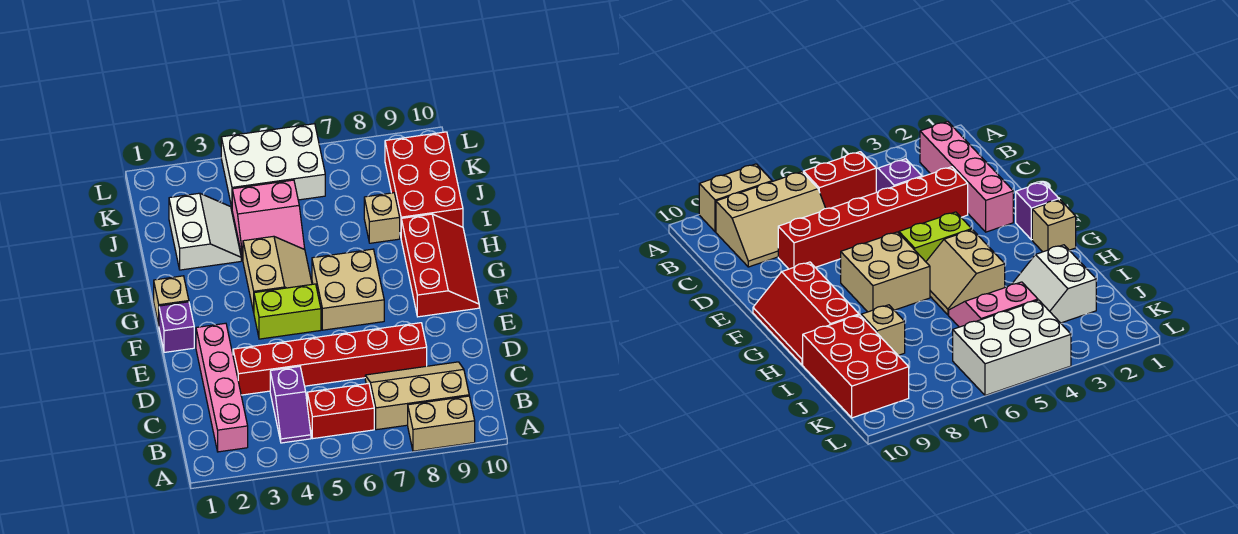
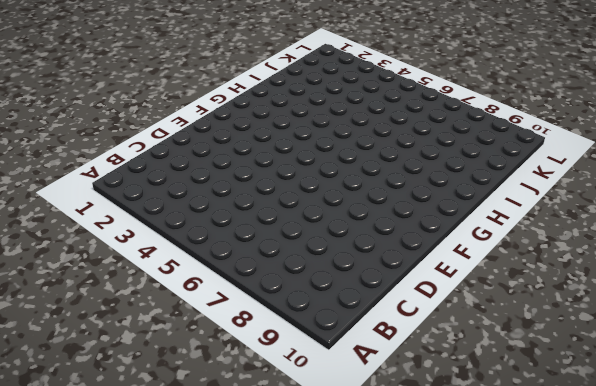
none -> tan 1x2 brick [408,396,475,451]
none -> pink 1x4 brick [196,323,248,452]
none -> purple 1x2 slope [270,366,311,443]

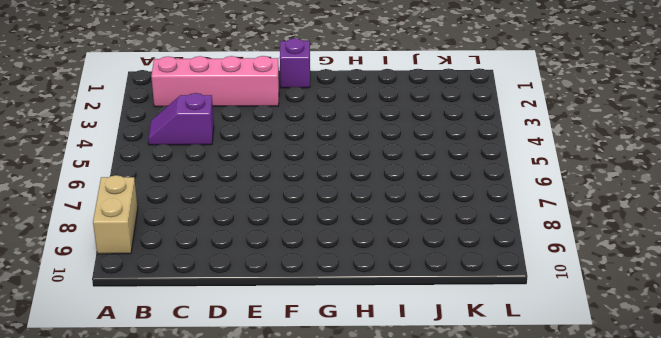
none -> red 1x2 brick [307,383,374,438]
none -> tan 2x3 slope [365,362,469,430]
none -> red 1x6 brick [233,323,427,395]

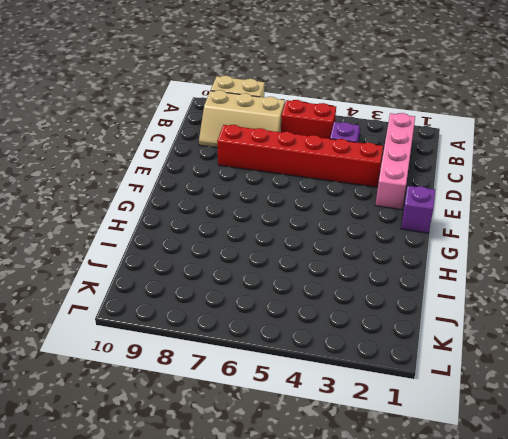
none -> lime 1x2 brick [254,284,321,339]
none -> tan 2x2 brick [312,249,384,330]
none -> red 2x3 slope [401,214,479,317]

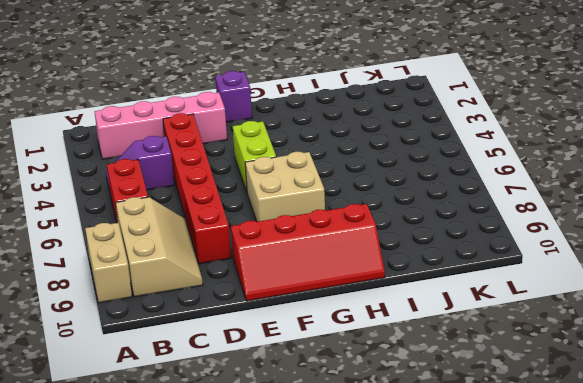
red 2x4 slope [231,204,385,301] -> red 2x3 slope [401,214,479,317]
none -> tan 1x1 brick [154,276,189,325]
none -> tan 2x2 slope [243,236,312,312]
none -> white 2x2 slope [169,193,241,270]

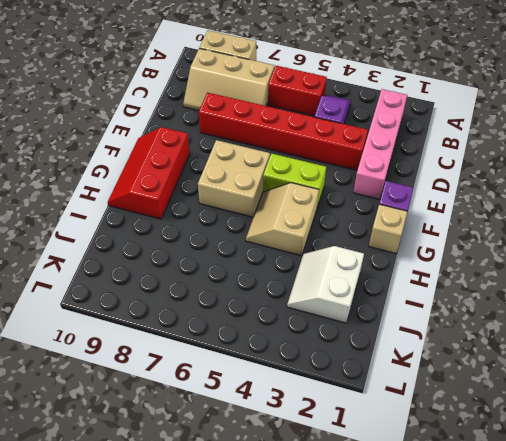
none -> pink 2x2 slope [232,180,305,260]
none -> tan 1x1 brick [364,193,400,243]
none -> red 2x3 brick [385,132,463,236]

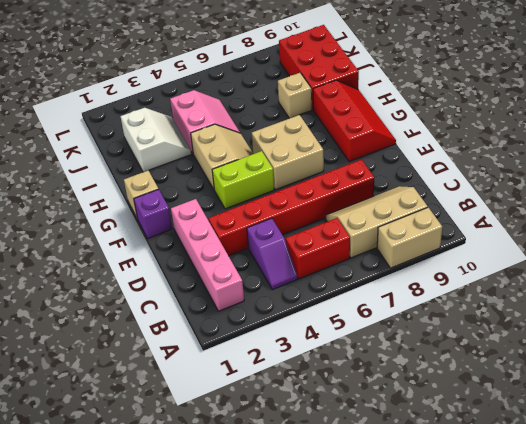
pink 2x2 slope [170,90,240,153] -> pink 2x2 slope turned to [232,180,305,260]
none -> white 2x3 brick [221,124,325,207]

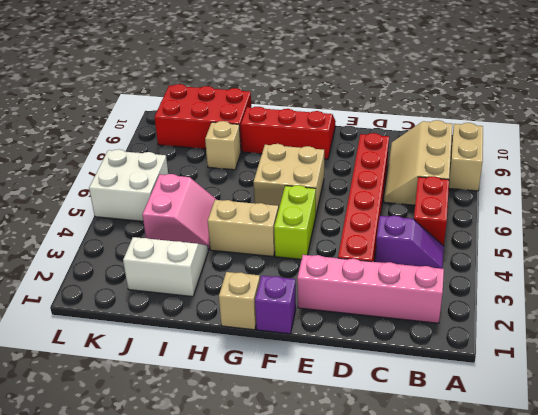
white 2x2 brick [89,149,168,221] -> white 2x3 brick [221,124,325,207]

